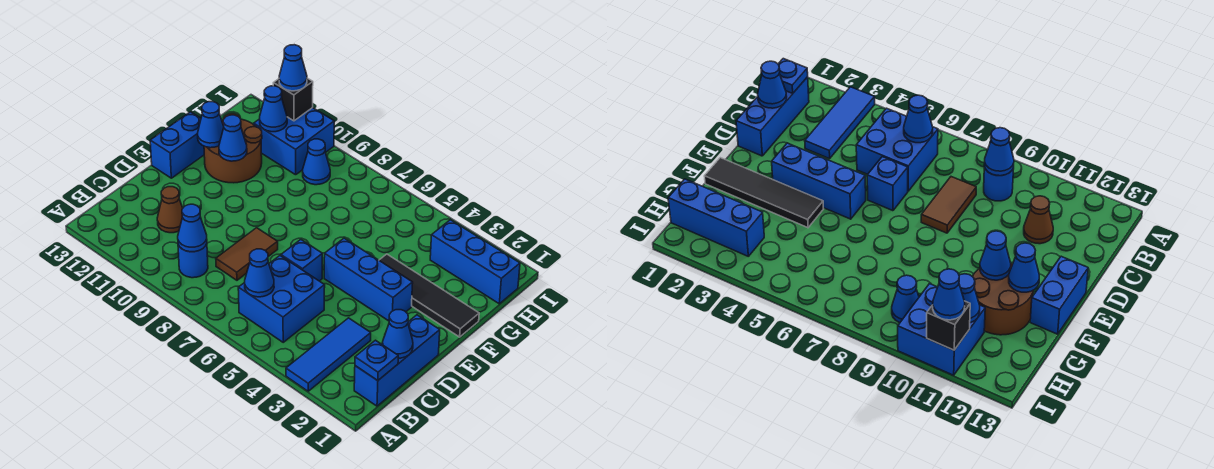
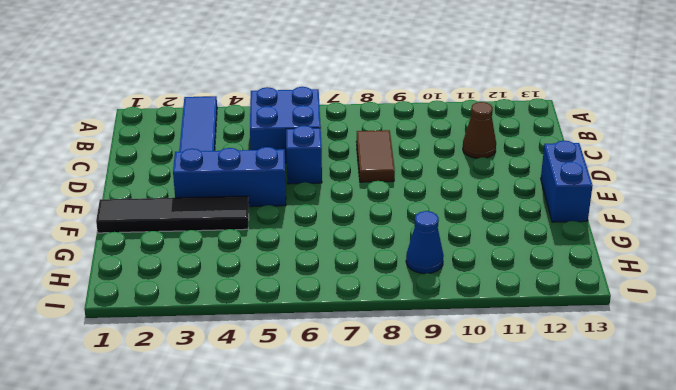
none -> blue 1x3 brick [354,315,440,406]
none -> blue 1x1 round brick [178,244,208,278]
none -> brown 2x2 round brick [204,113,262,183]

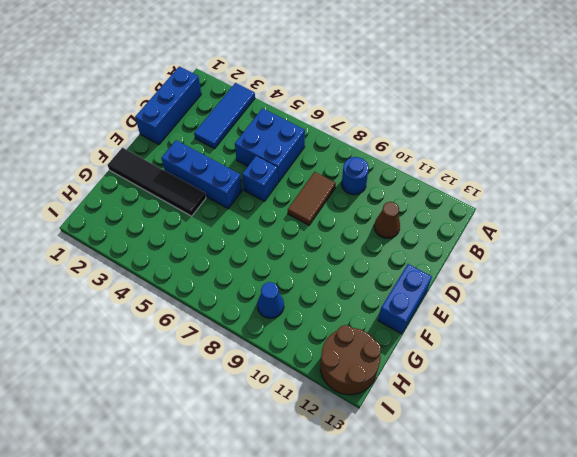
brown 2x2 round brick [321,325,381,395] -> brown 2x2 round brick moved to [204,113,262,183]
none -> blue 1x3 brick [430,220,520,304]
none -> blue 2x2 brick [254,108,334,175]
none -> blue 1x1 plate [355,340,398,381]

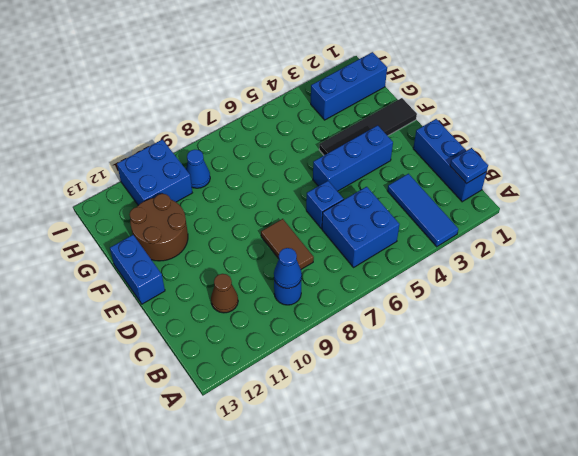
none -> blue 1x1 cone [245,249,274,297]
none -> blue 1x1 cone [383,310,413,358]
none -> blue 1x1 cone [219,115,247,161]

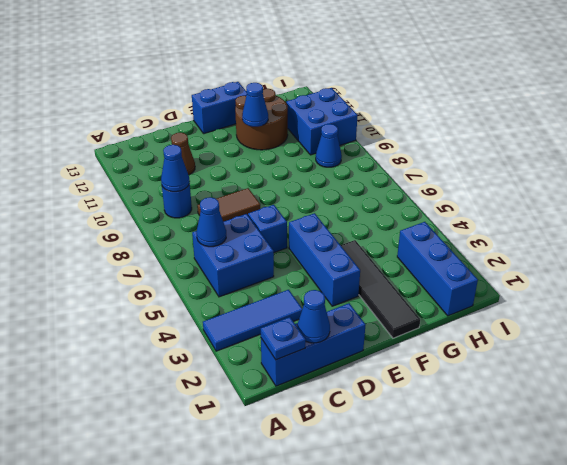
none -> blue 1x1 cone [198,102,224,148]
none -> blue 1x1 cone [260,86,287,132]
none -> black 1x1 brick [273,78,313,121]

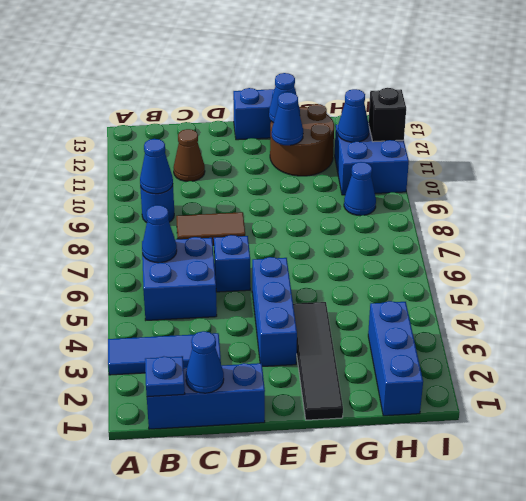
none -> blue 1x1 cone [279,45,307,91]

